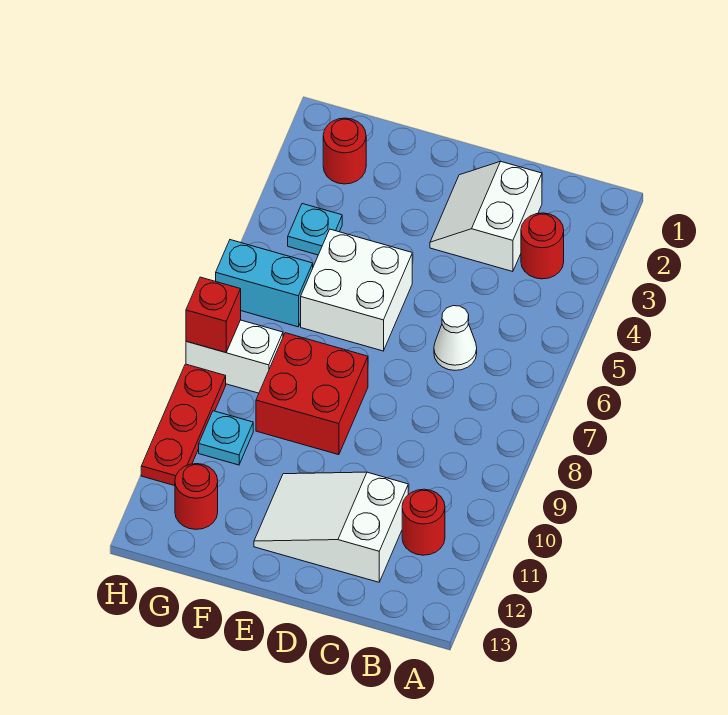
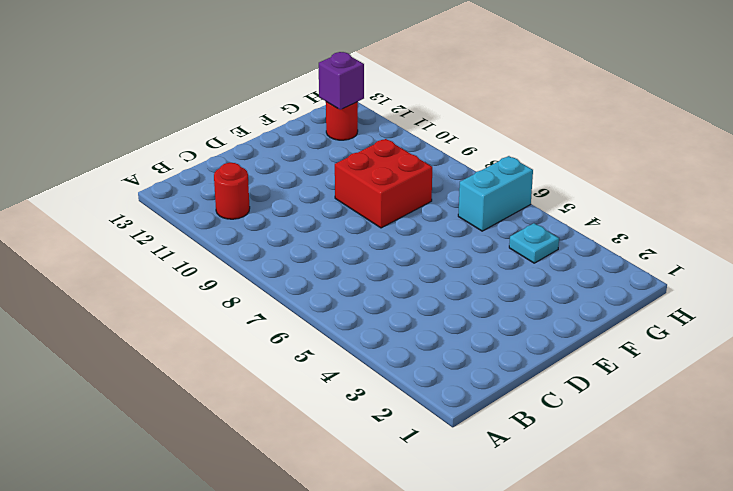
purple 1x1 brick [319,52,364,110] -> none
none -> red 1x1 round brick [521,213,564,279]
none -> white 2x2 slope [430,161,542,272]
none -> white 1x1 cone [434,306,477,370]

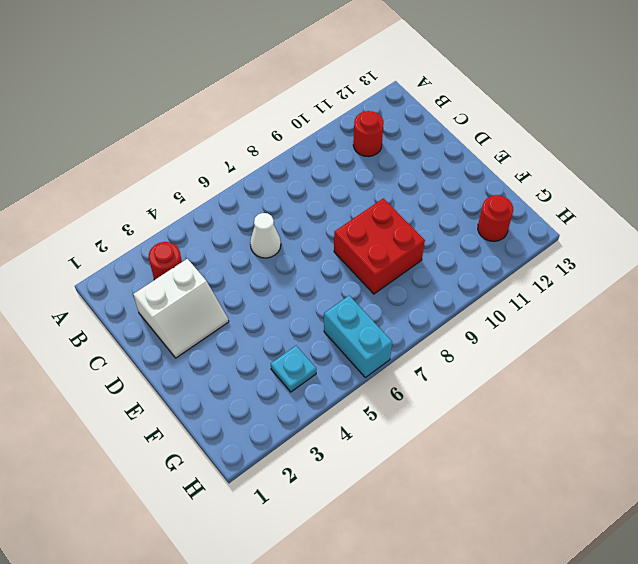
none -> white 2x3 slope [254,472,408,582]
none -> white 2x2 brick [301,229,412,351]
none -> red 1x1 round brick [323,118,366,184]

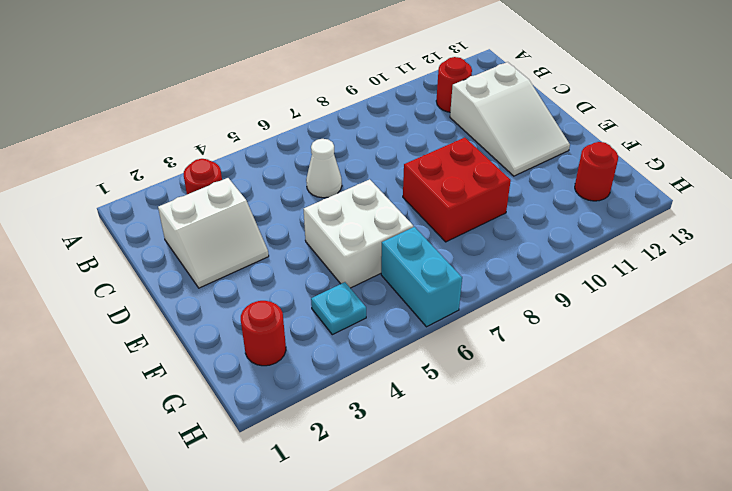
none -> white 1x2 brick [186,320,283,393]
none -> cyan 1x1 plate [199,411,253,465]
none -> red 1x3 plate [141,364,226,486]

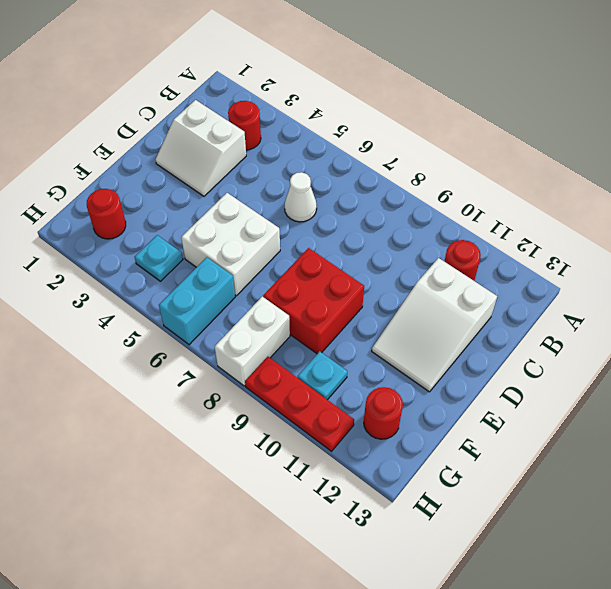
none -> red 1x1 brick [186,277,241,352]

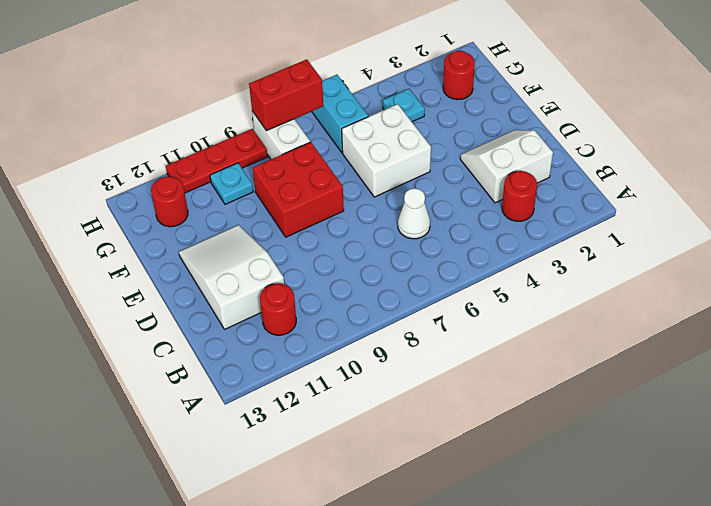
red 1x2 brick [249,59,323,131] -> red 1x1 brick [186,277,241,352]

